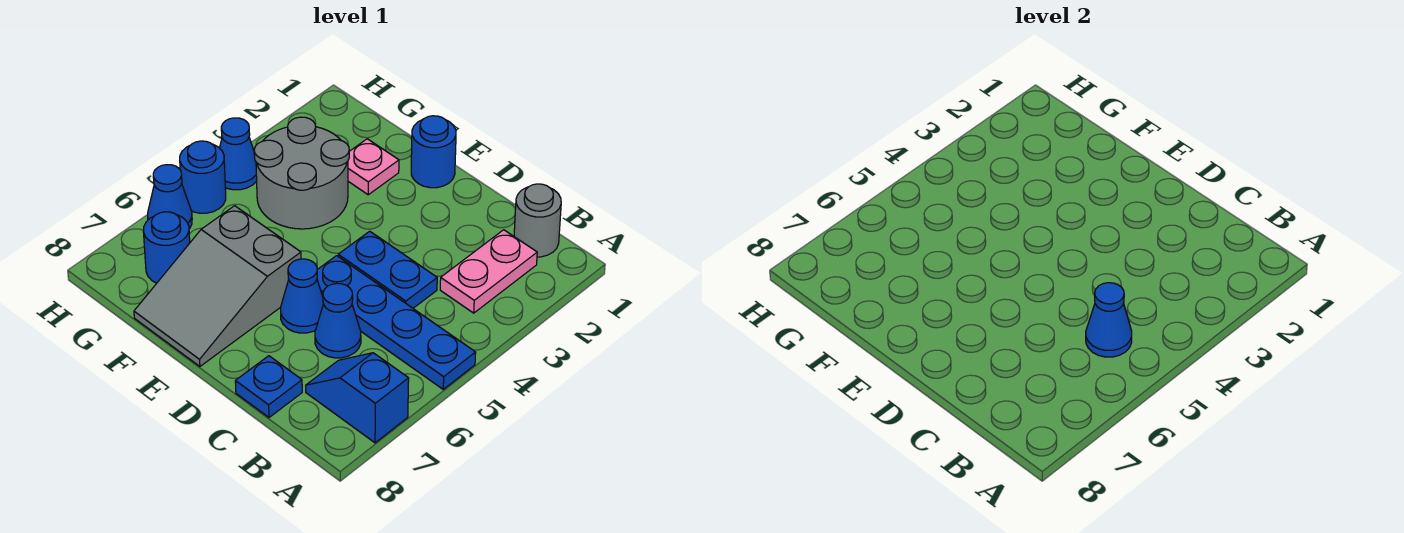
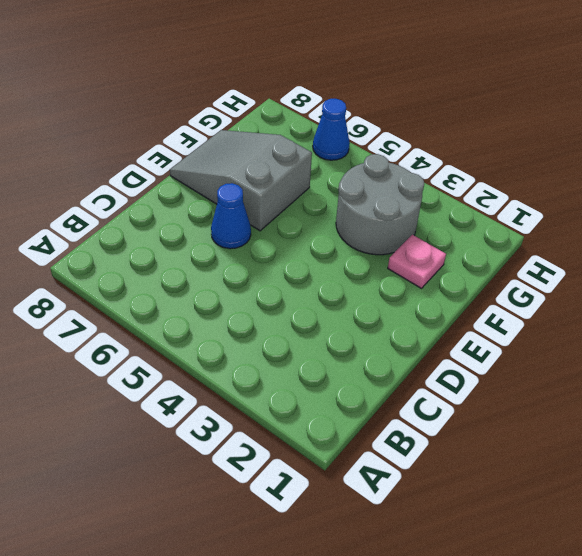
none -> blue 1x4 plate [317,256,476,389]
none -> blue 1x2 slope [306,353,409,443]
none -> grey 1x1 round brick [514,184,561,257]

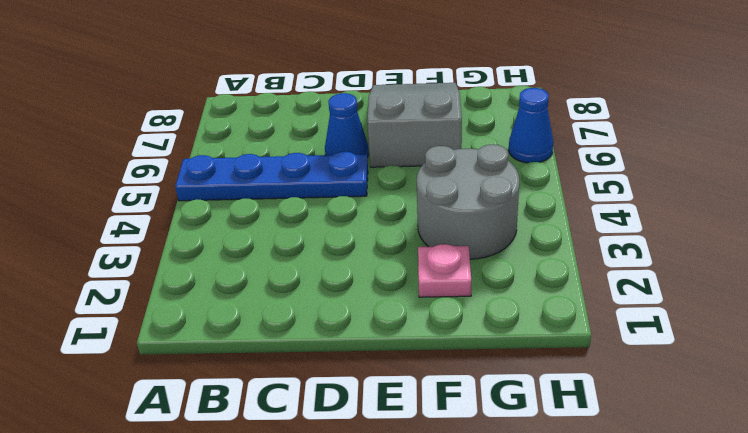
none -> blue 1x2 slope [306,353,409,443]
none -> grey 1x1 round brick [514,184,561,257]
none -> pink 1x2 plate [440,230,537,313]

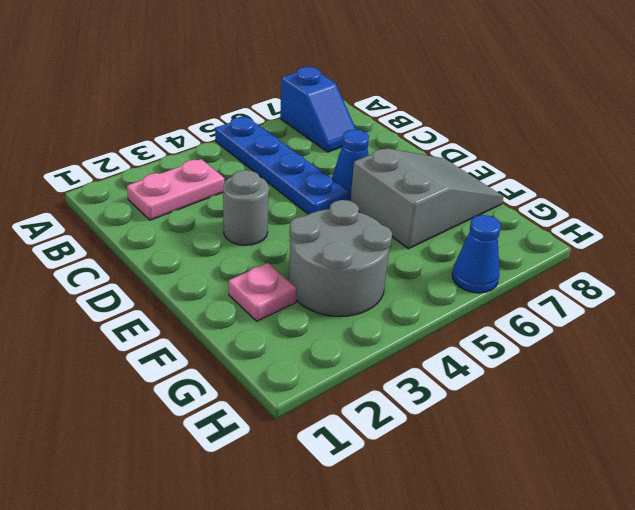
grey 1x1 round brick [223,170,269,245] -> grey 1x1 round brick moved to [514,184,561,257]
none -> blue 1x2 plate [338,231,437,308]
none -> blue 1x1 cone [315,283,361,358]
none -> blue 1x1 plate [235,356,302,417]

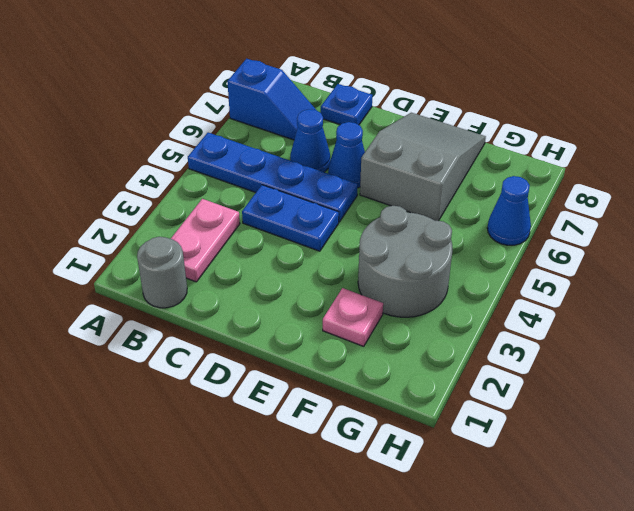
none -> blue 1x1 round brick [411,116,456,188]
none -> blue 1x1 round brick [143,212,190,283]
none -> blue 1x1 cone [220,118,257,190]

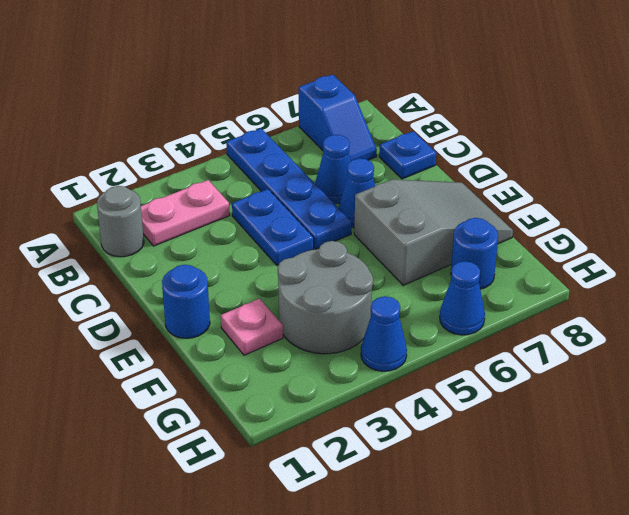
none -> blue 1x1 round brick [180,141,226,213]
none -> blue 1x1 cone [1086,283,1132,357]

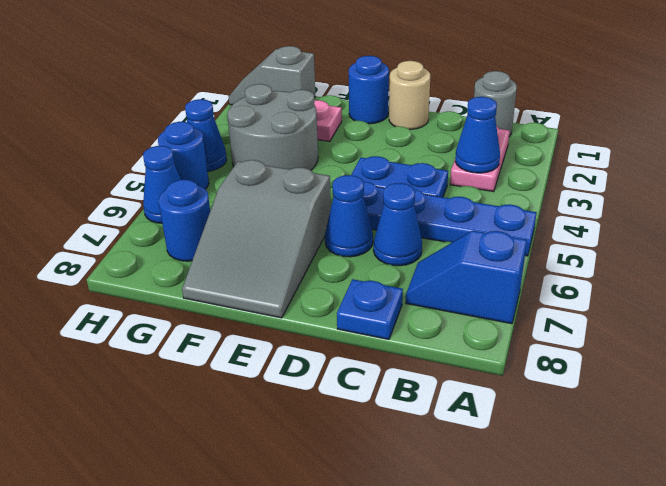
blue 1x1 cone [455,97,500,173] -> blue 1x1 cone moved to [1086,283,1132,357]
tan 1x1 round brick [389,61,431,130] -> none
grey 1x2 slope [229,46,316,105] -> none

